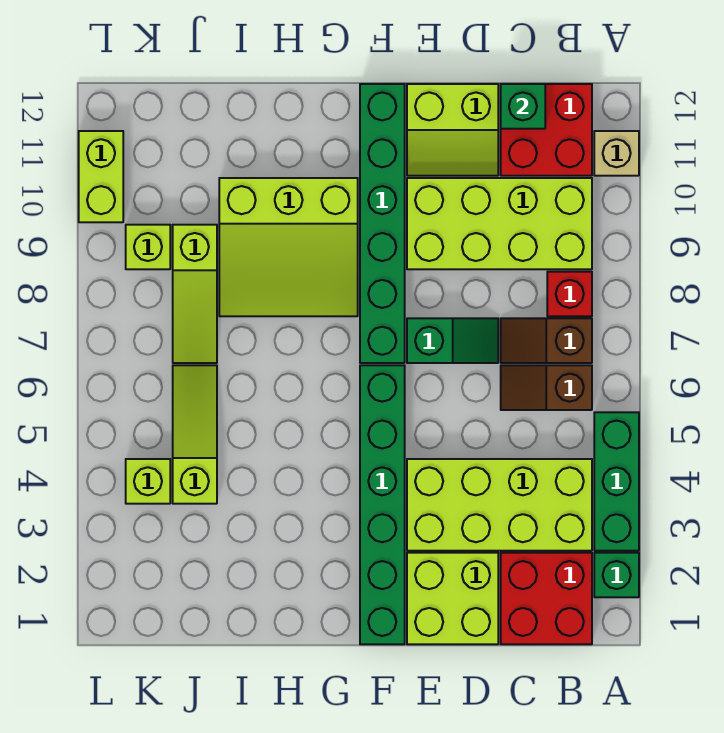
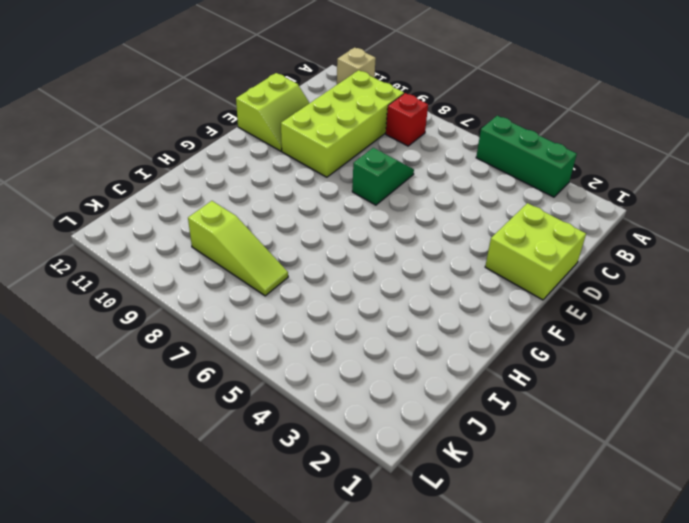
none -> green 1x1 brick [594,553,639,597]
none -> red 2x2 brick [501,553,592,644]
none -> lime 2x4 brick [407,459,592,551]

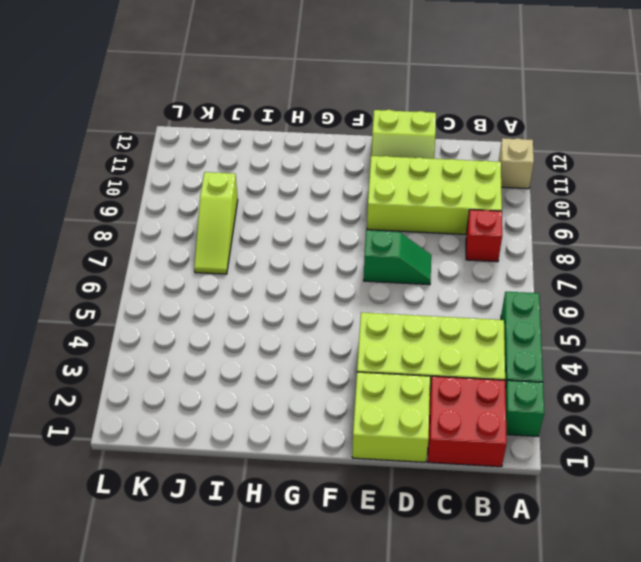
none -> brown 1x2 slope [501,365,592,410]
none -> brown 1x2 slope [501,318,592,363]
none -> red 2x2 brick [501,84,592,176]

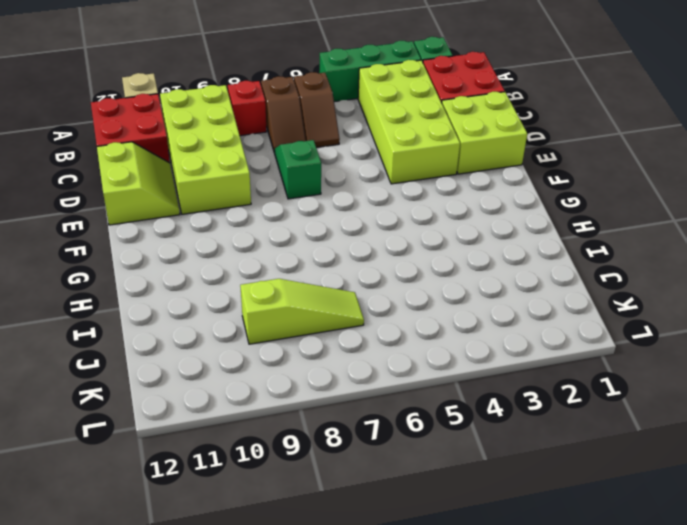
none -> green 1x6 brick [360,365,405,644]
none -> green 1x6 brick [360,84,405,363]
none -> lime 3x3 slope [219,178,358,316]

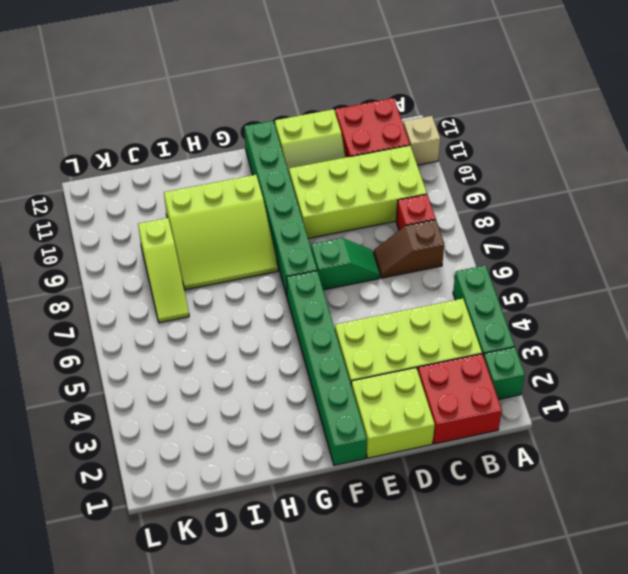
none -> brown 1x2 slope [501,365,592,410]
none -> lime 1x3 slope [173,365,217,504]
none -> lime 1x1 brick [126,459,170,504]

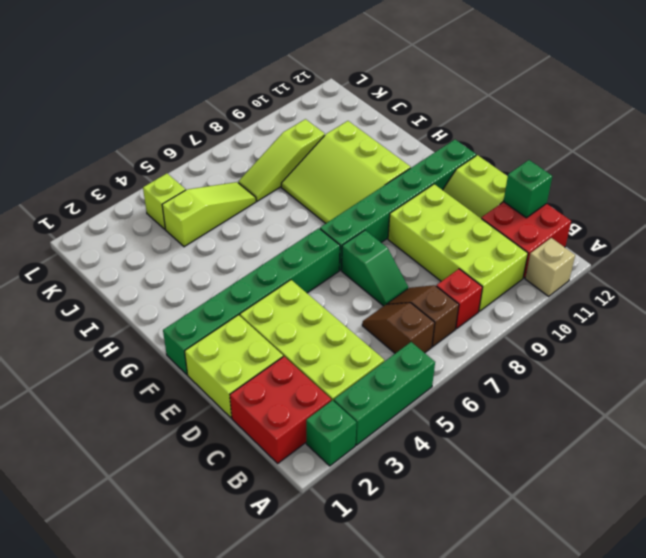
none -> lime 1x1 brick [126,225,170,269]
none -> lime 1x2 brick [79,131,123,222]

